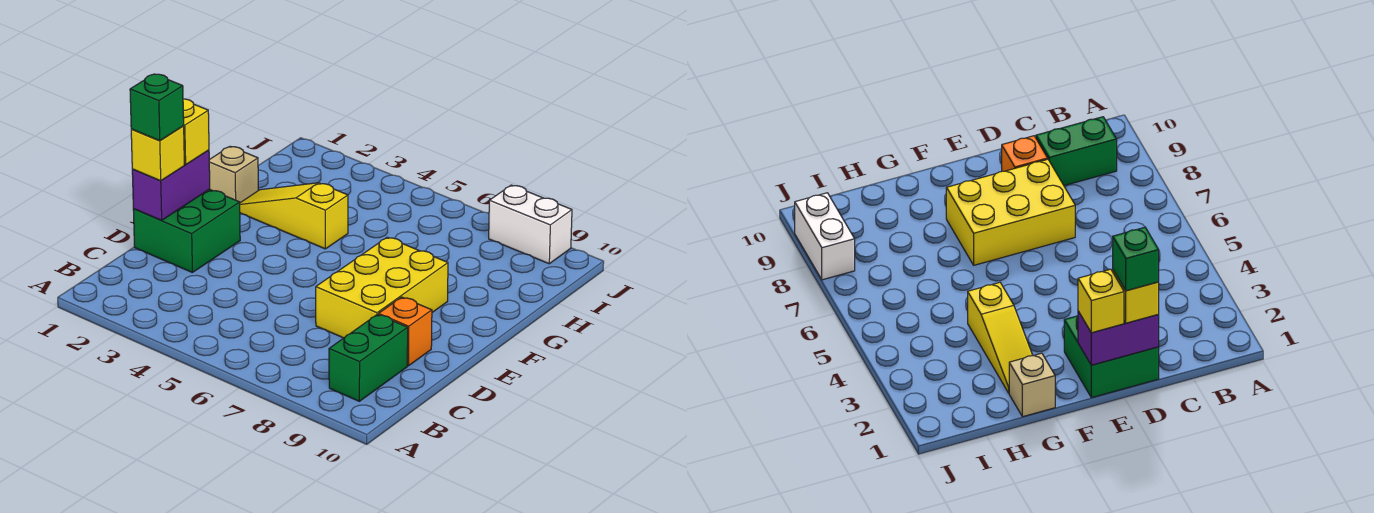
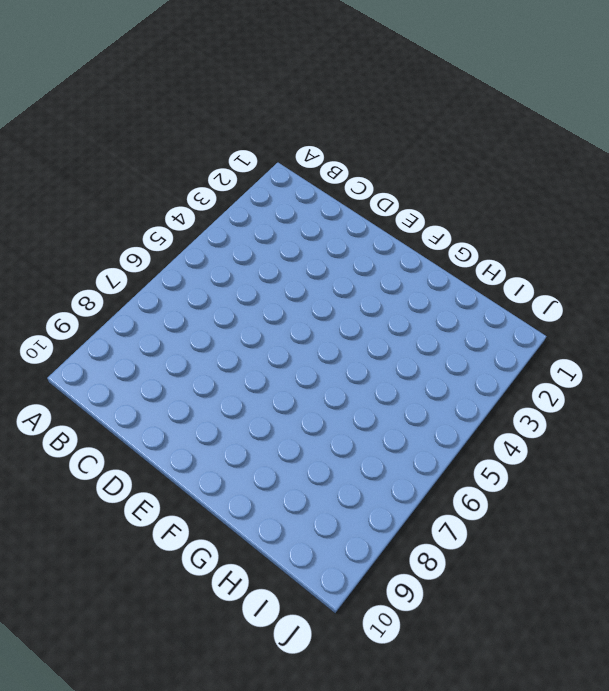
none -> green 1x2 brick [329,314,408,401]
none -> green 2x2 brick [133,189,240,272]

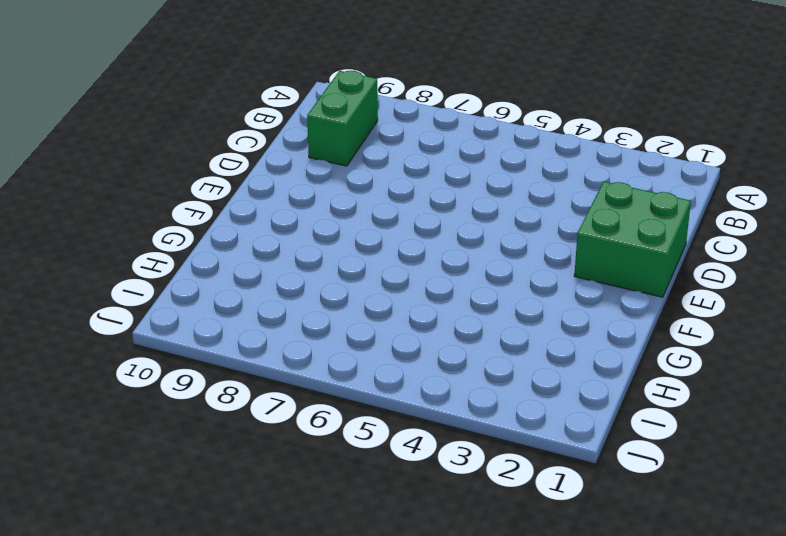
none -> yellow 2x3 brick [316,237,448,338]
none -> orange 1x1 brick [379,297,432,366]

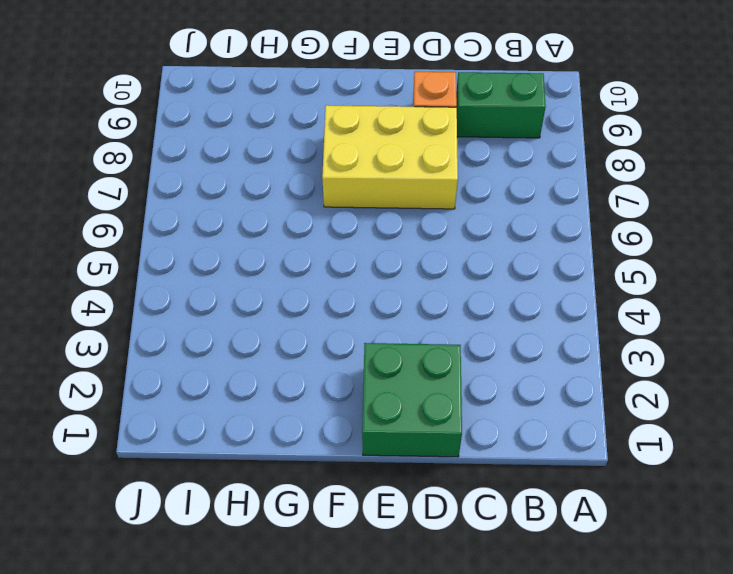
none -> tan 1x1 brick [209,146,258,203]
none -> yellow 1x3 slope [240,183,348,249]

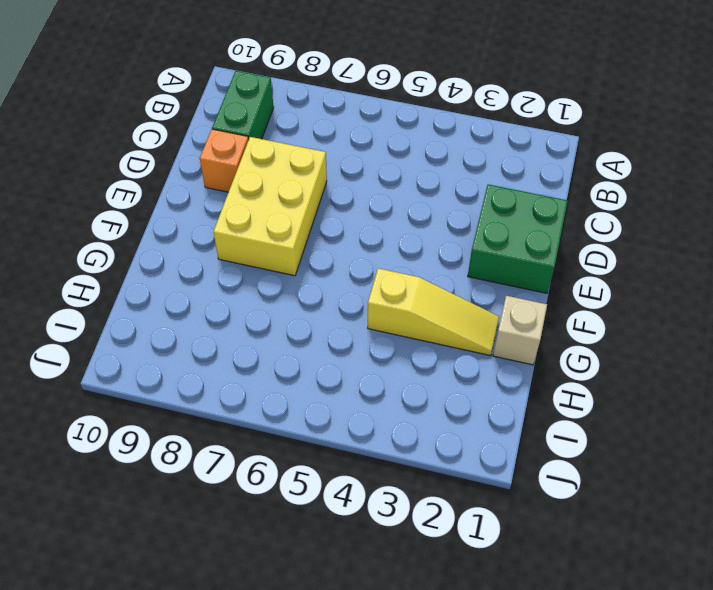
none -> white 1x2 brick [489,185,572,264]
none -> purple 1x2 brick [132,150,210,220]

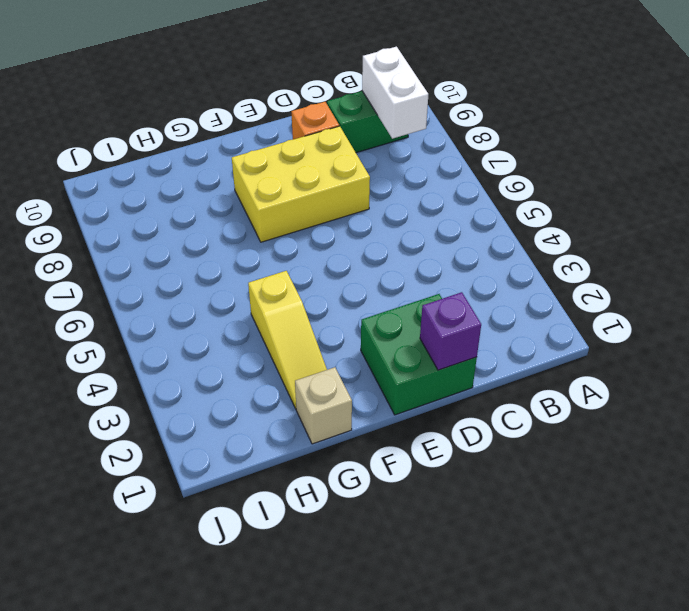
white 1x2 brick [362,47,428,139] -> white 1x2 brick moved to [489,185,572,264]
purple 1x1 brick [420,292,481,370] -> purple 1x2 brick [132,150,210,220]
none -> yellow 1x1 brick [131,126,184,181]
none -> yellow 1x1 brick [183,99,209,165]

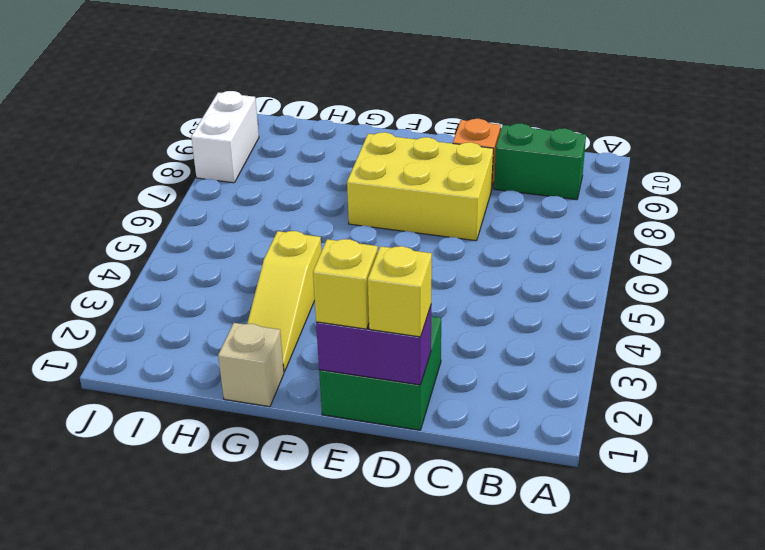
none -> green 1x1 brick [130,74,184,141]

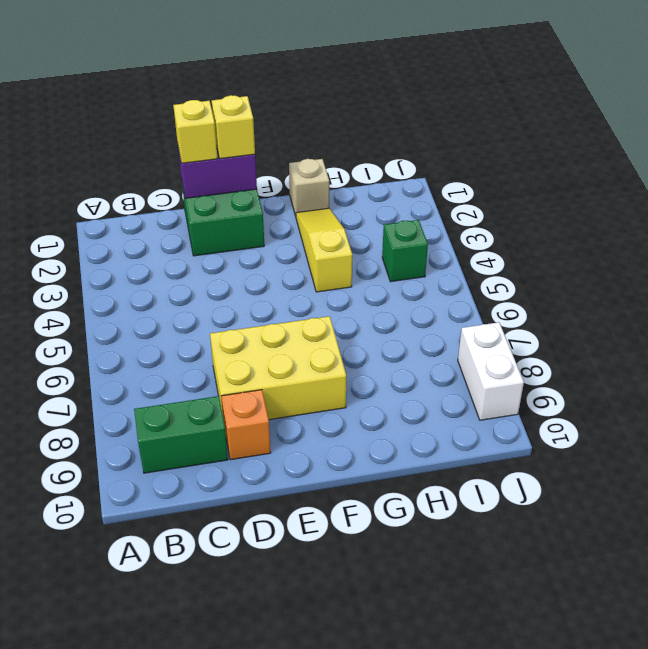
green 1x1 brick [382,220,428,282] -> green 1x1 brick moved to [130,74,184,141]

